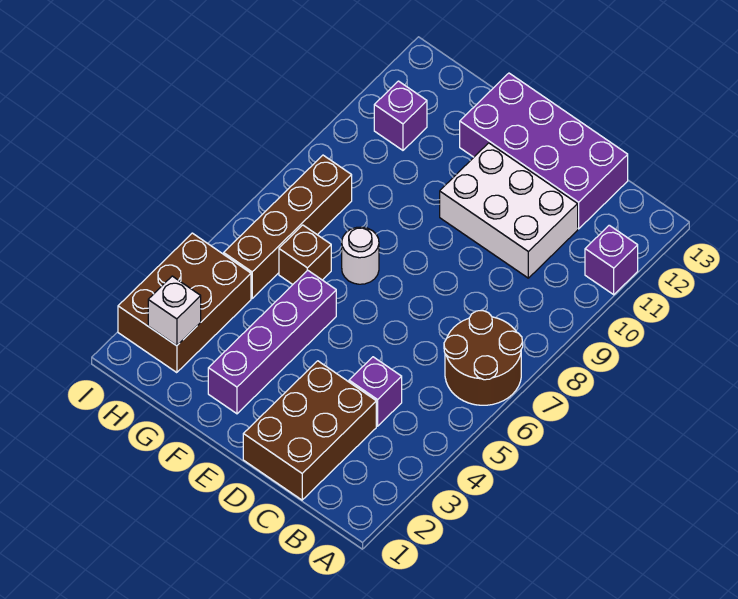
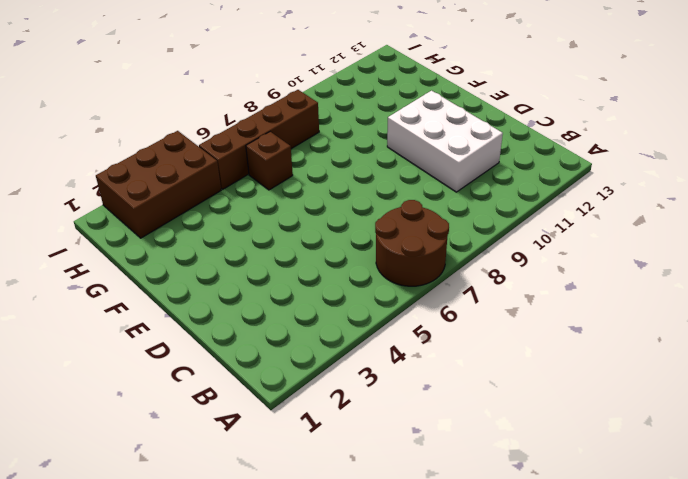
none -> purple 1x1 brick [585,225,638,295]
none -> brown 2x3 brick [243,361,376,500]
none -> purple 1x1 brick [349,357,402,426]

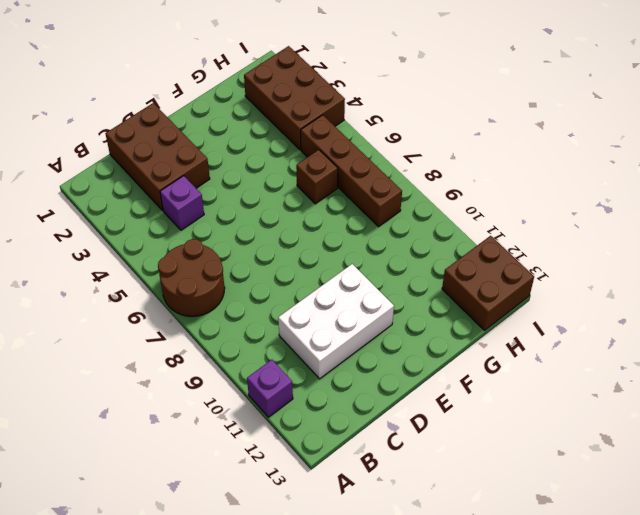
brown 2x2 brick [442,236,534,330] -> none
none -> purple 2x4 brick [460,73,628,229]
none -> purple 1x4 brick [208,270,336,414]
none -> white 1x1 round brick [342,227,379,284]

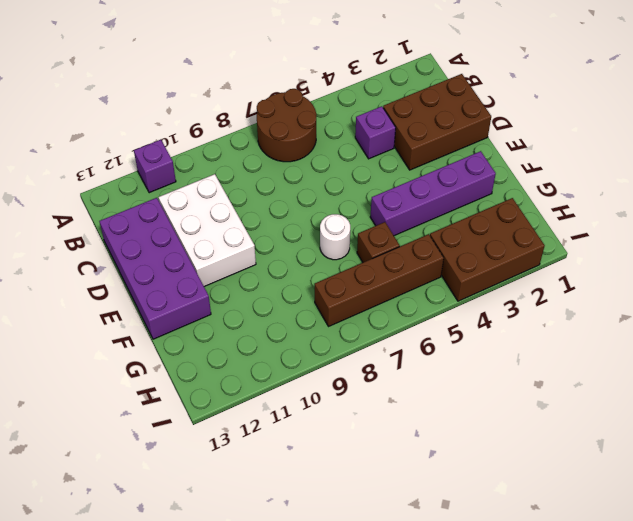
none -> purple 1x1 brick [374,81,427,150]
none -> white 1x1 brick [148,276,201,346]

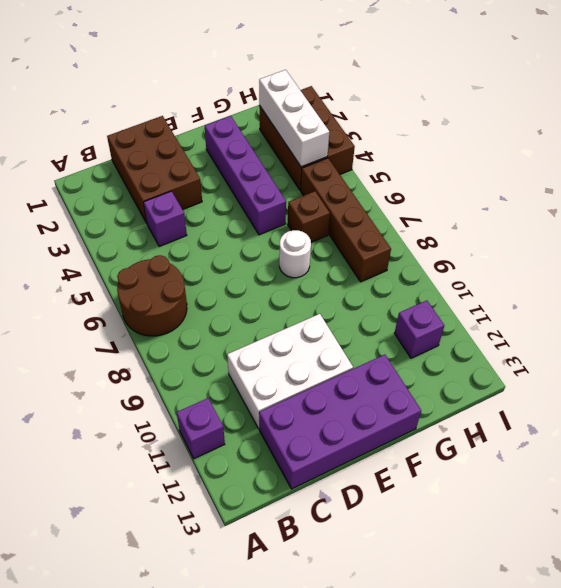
white 1x3 brick [259,70,329,167] -> white 1x1 brick [148,276,201,346]

